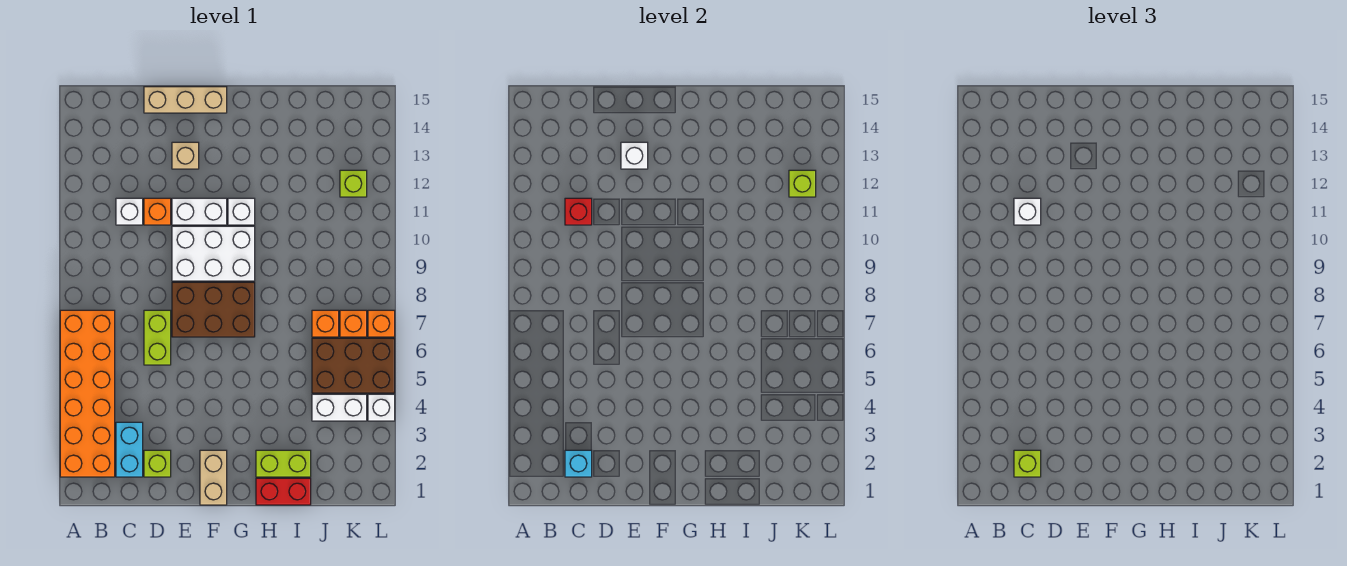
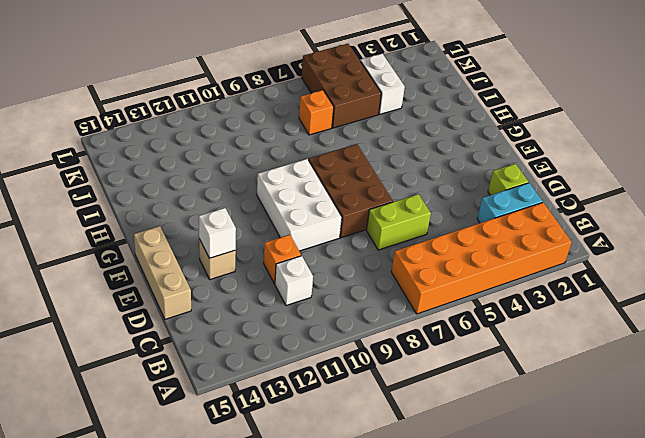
none -> white 1x2 brick [172,198,227,225]
none -> tan 1x2 brick [200,450,227,505]
none -> white 1x1 brick [228,198,255,225]

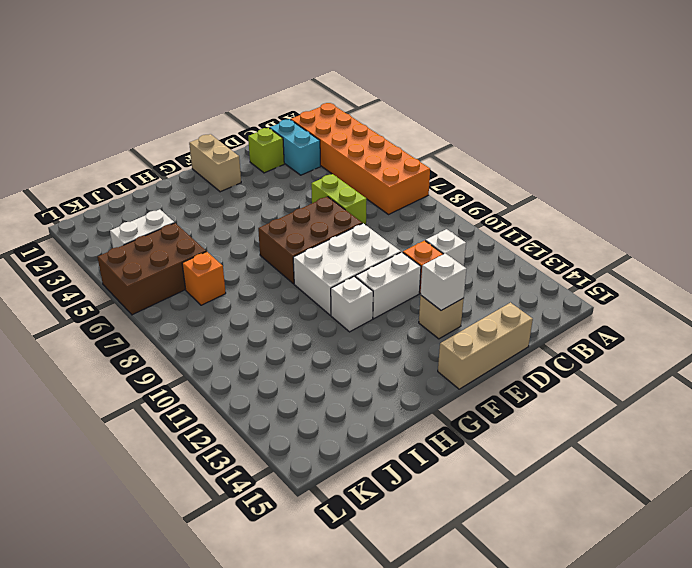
none -> red 1x2 brick [256,478,311,505]
none -> lime 1x2 brick [256,450,311,477]
none -> orange 1x1 brick [340,310,367,337]

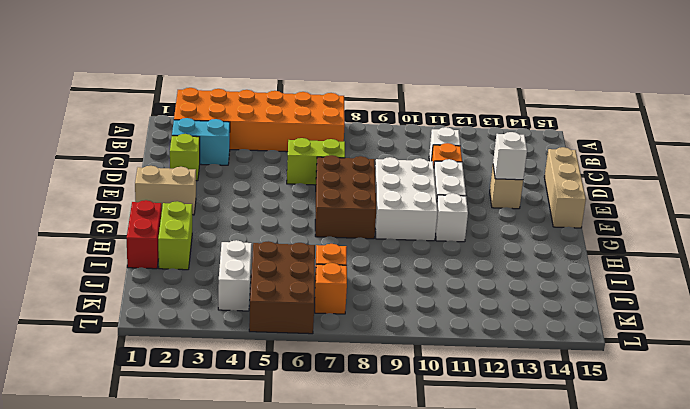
none -> lime 1x1 brick [340,170,367,197]
none -> white 1x1 brick [368,394,395,421]
none -> orange 1x1 brick [368,310,395,337]

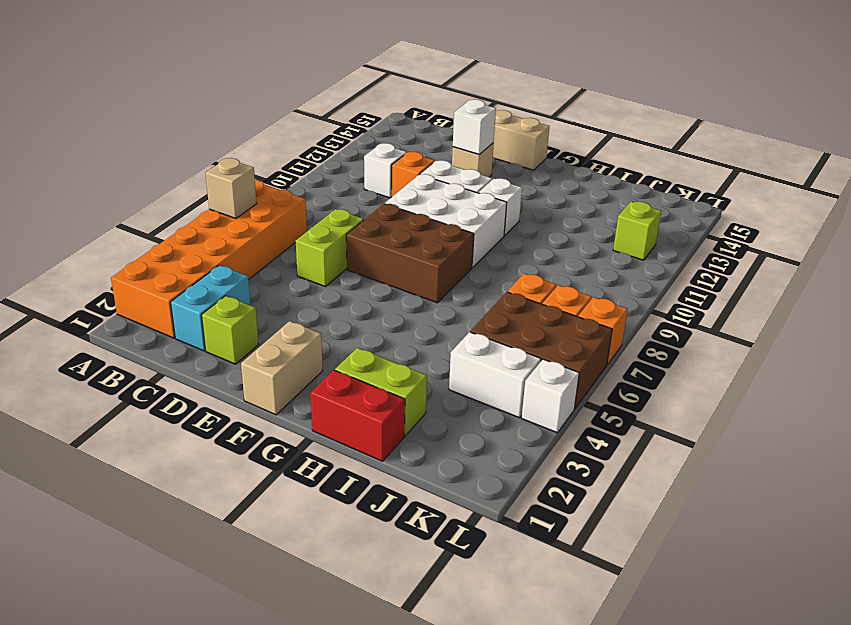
tan 1x1 brick [205,158,257,219] -> none
none -> cyan 1x1 brick [565,450,592,477]
none -> red 1x1 brick [565,198,592,225]
none -> lime 1x1 brick [789,170,816,197]

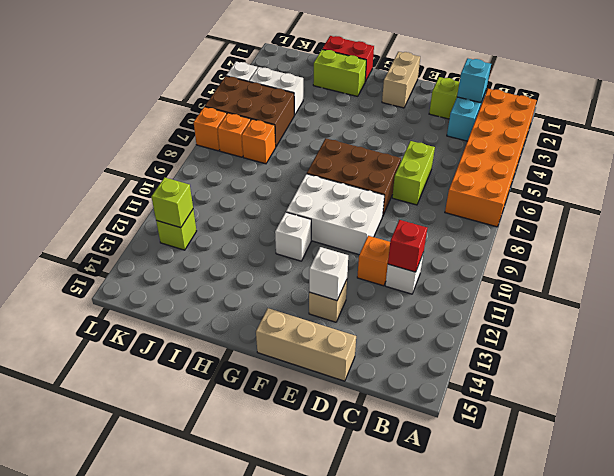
none -> white 1x2 brick [172,198,227,225]
none -> lime 1x1 brick [1014,450,1041,477]
none -> white 1x1 brick [1014,198,1041,225]

